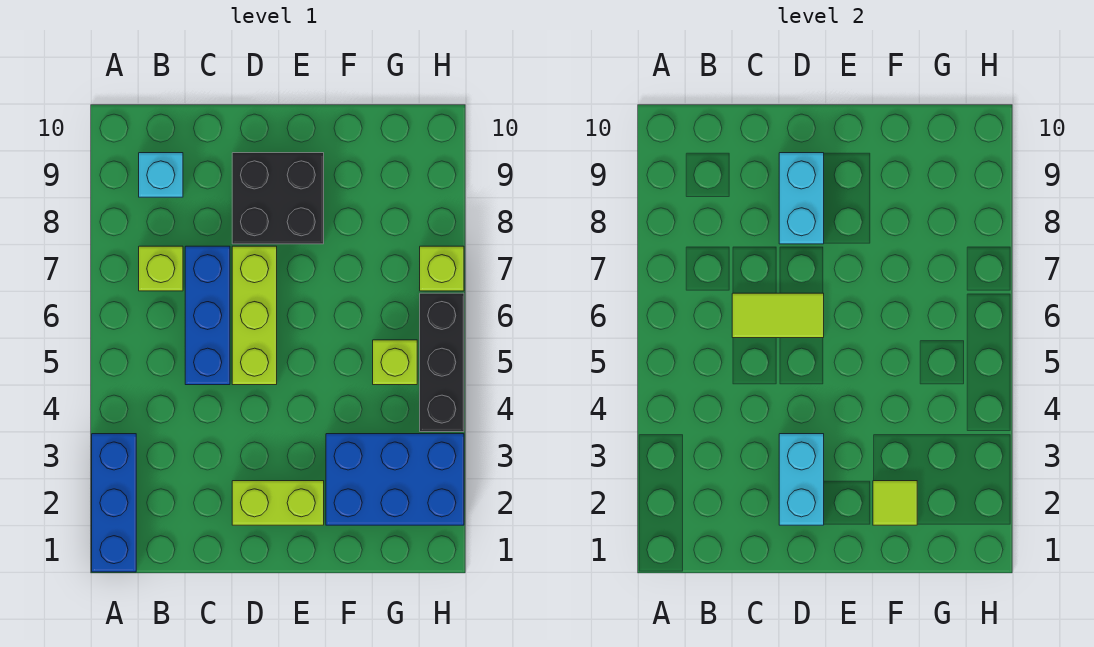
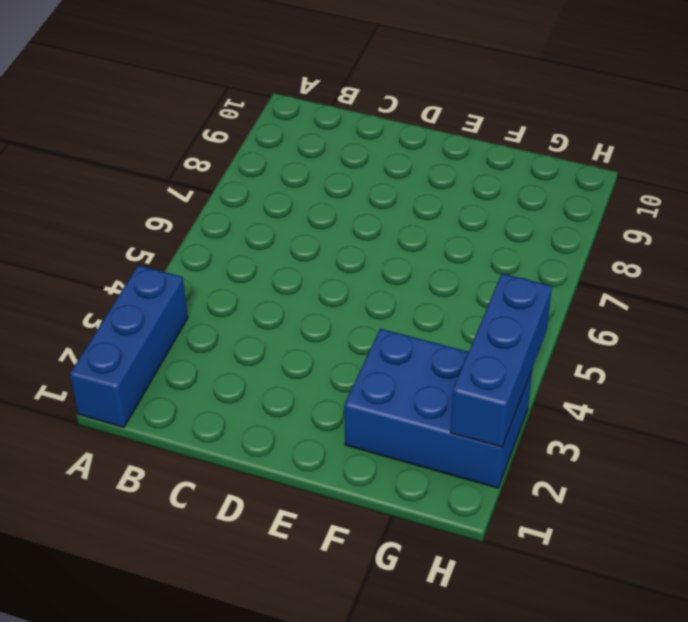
blue 1x3 brick [450,274,552,447] -> blue 1x3 brick moved to [185,246,230,385]
none -> lime 1x1 brick [139,246,183,291]
none -> cyan 1x1 brick [139,153,183,197]
none -> lime 1x2 brick [232,481,324,525]

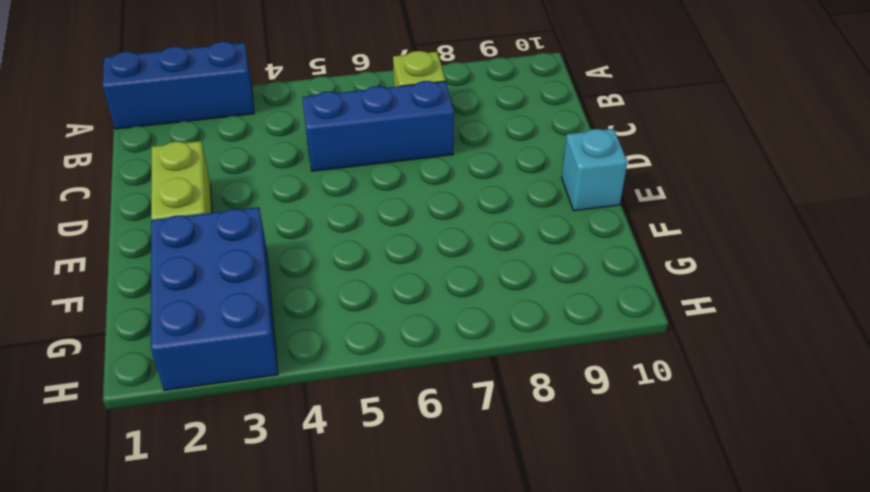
cyan 1x1 brick [562,129,627,211] -> cyan 1x1 brick moved to [139,153,183,197]
none -> lime 1x3 brick [232,246,277,385]
none -> black 2x2 brick [232,153,324,244]
none -> lime 1x1 brick [373,340,417,385]

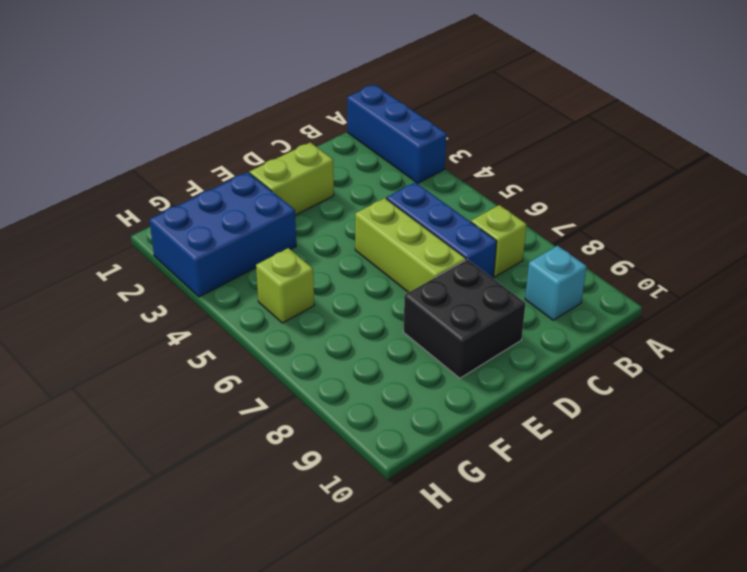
none -> black 1x3 brick [420,293,464,432]
none -> lime 1x1 brick [420,246,464,291]
none -> lime 1x2 tile [732,293,824,338]

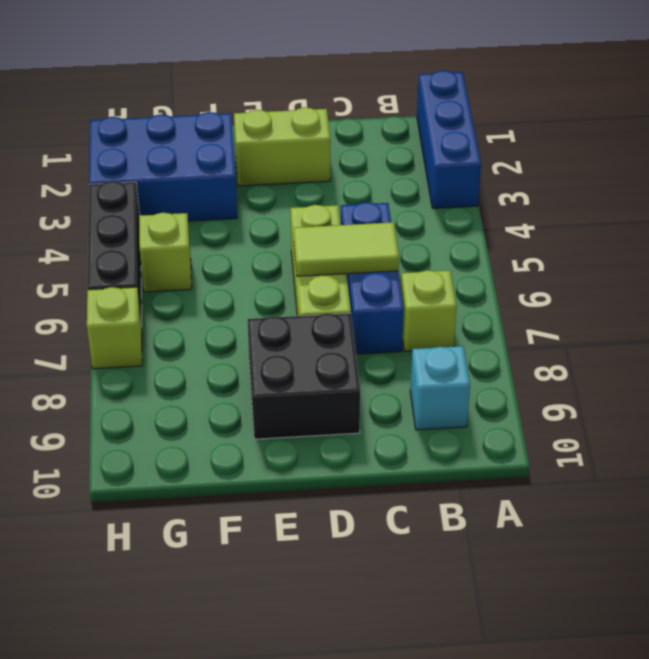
none -> cyan 1x2 brick [779,434,824,525]
none -> cyan 1x2 brick [779,153,824,244]
none -> lime 1x1 tile [873,481,917,525]

